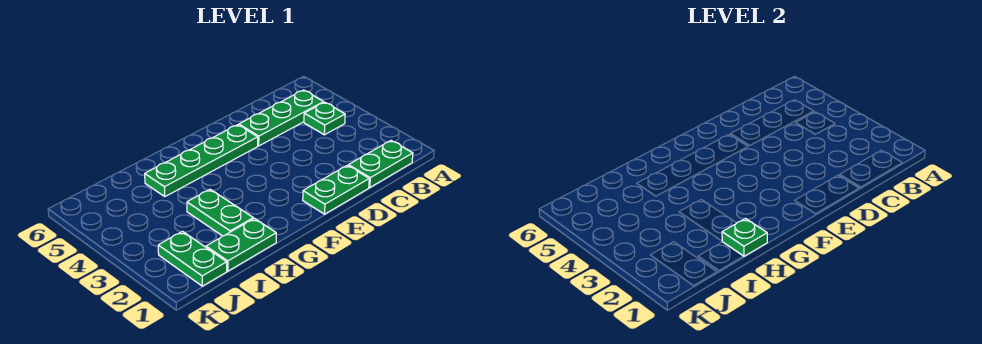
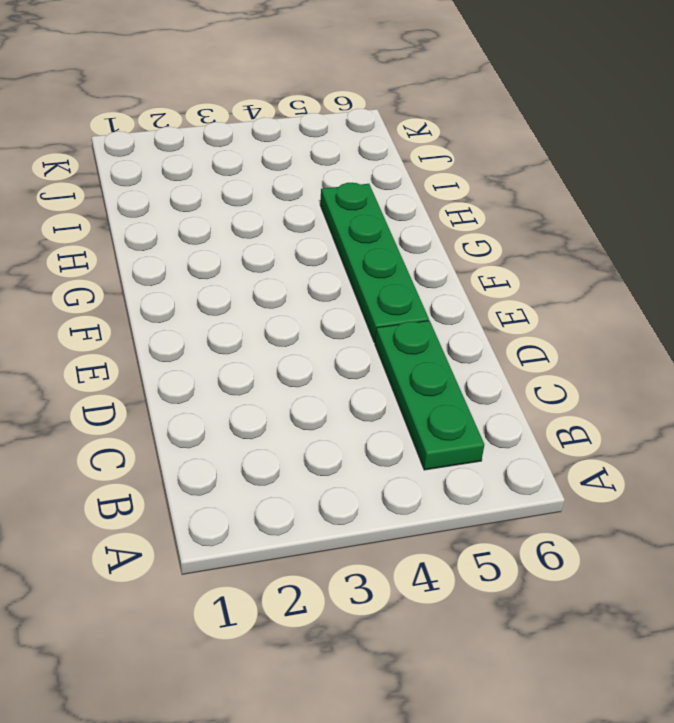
none -> green 1x2 plate [348,141,413,188]
none -> green 1x1 plate [304,102,345,135]

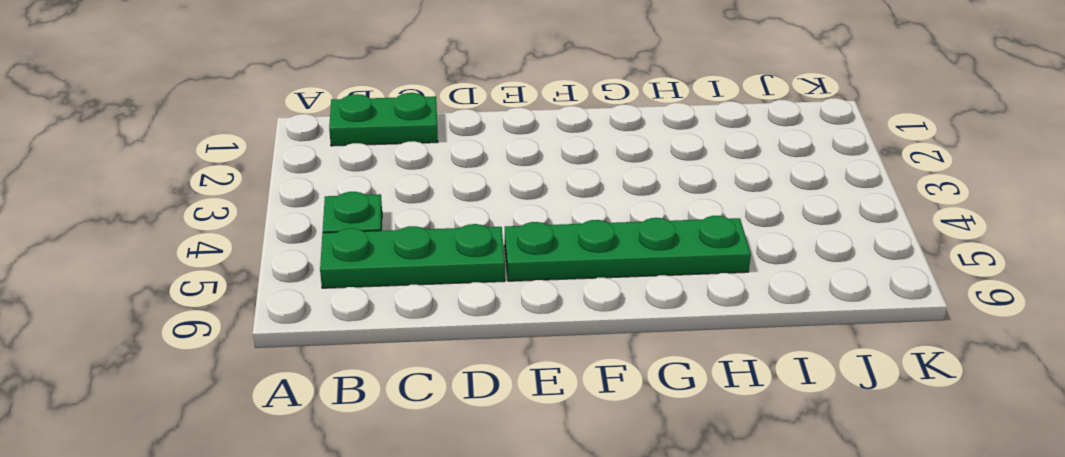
none -> green 1x2 plate [303,165,369,214]
none -> green 1x2 plate [206,219,276,271]

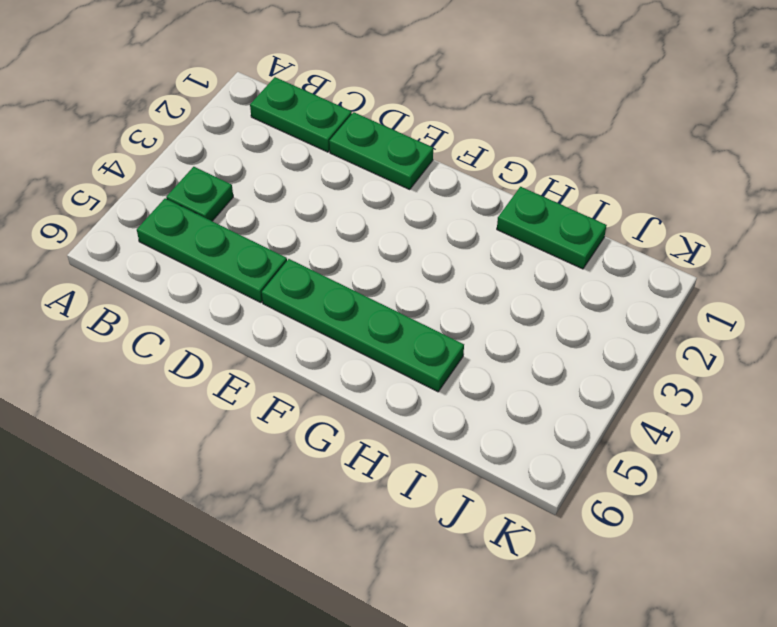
none -> green 1x2 plate [187,189,253,236]
none -> green 1x2 plate [158,231,227,286]

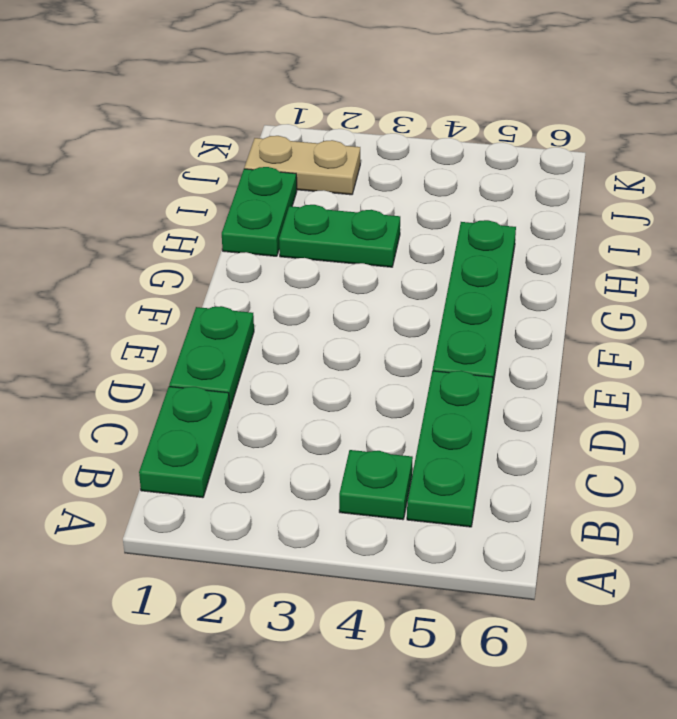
tan 1x2 plate [244,136,360,195] -> green 1x2 plate [158,231,227,286]
none -> green 1x1 plate [722,219,767,256]

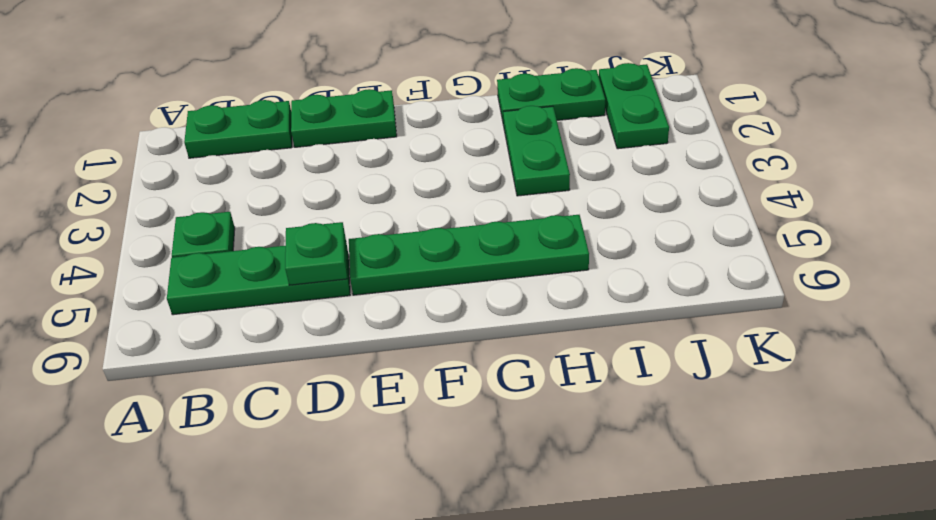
green 1x1 plate [285,222,347,285] -> green 1x1 plate moved to [722,219,767,256]

